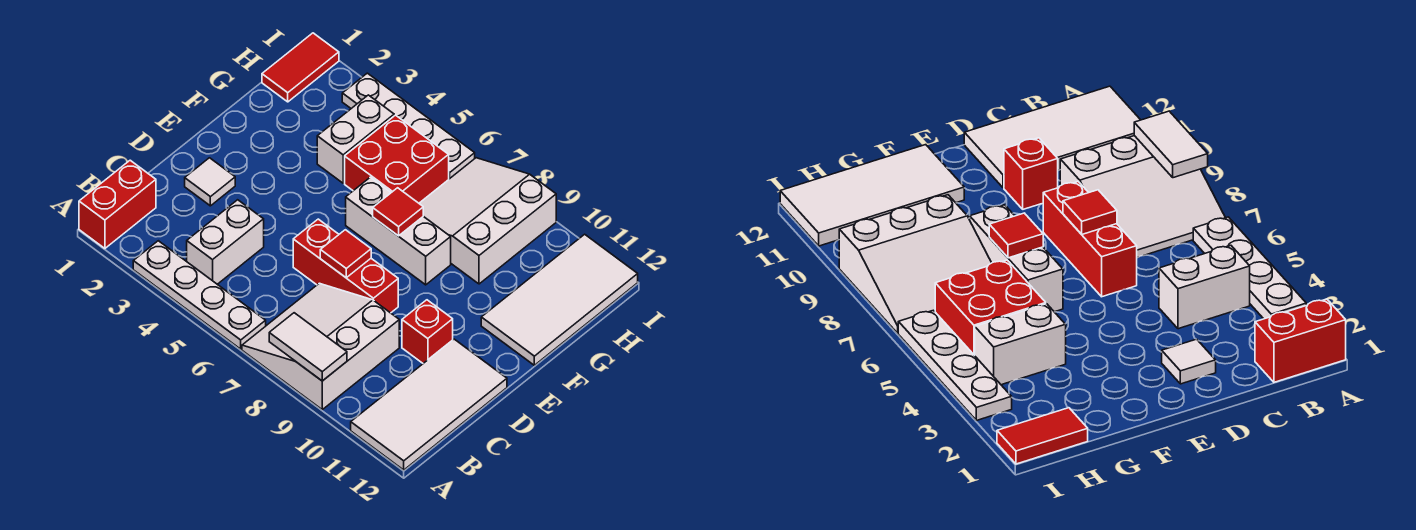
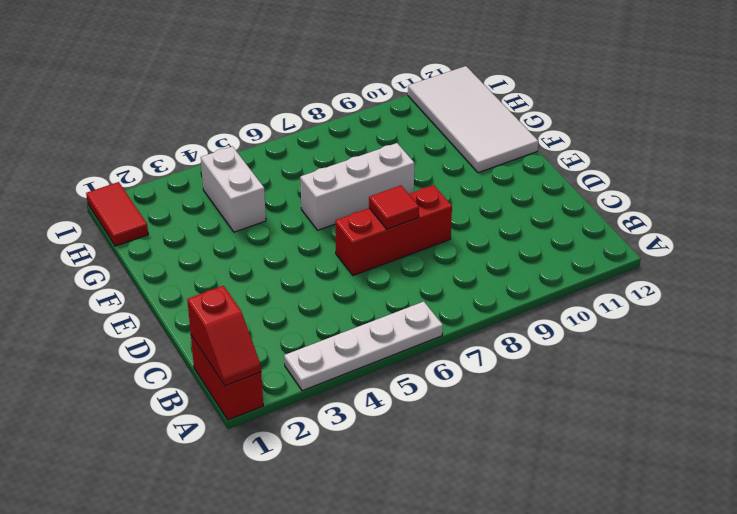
red 1x2 slope [187,286,261,386] -> none
none -> white 3x3 slope [242,283,399,409]
none -> white 2x4 tile [351,339,507,470]
none -> white 1x2 brick [187,200,264,284]

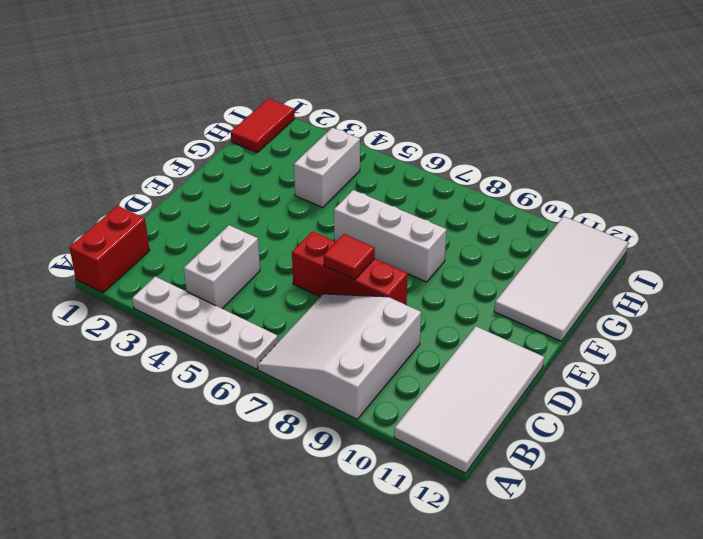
none -> white 1x1 tile [185,158,235,206]
none -> red 1x1 brick [402,300,453,363]
none -> red 2x2 brick [345,115,449,203]

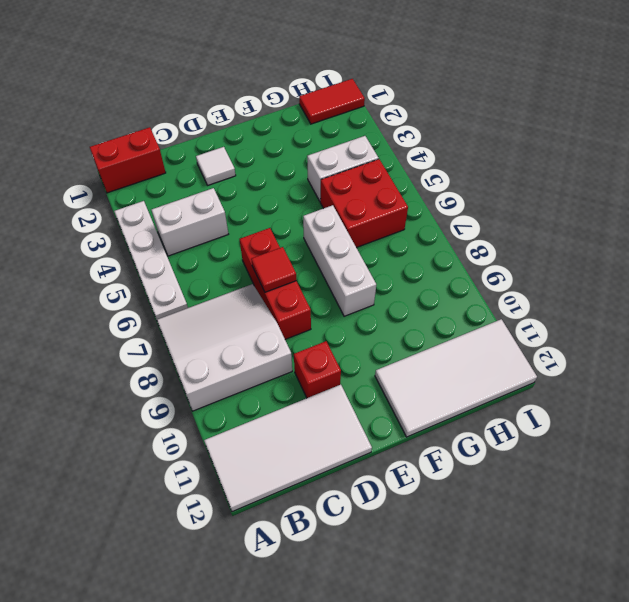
none -> white 3x3 slope [419,158,556,284]
none -> white 1x4 plate [342,73,475,179]
none -> white 1x2 tile [269,313,347,381]

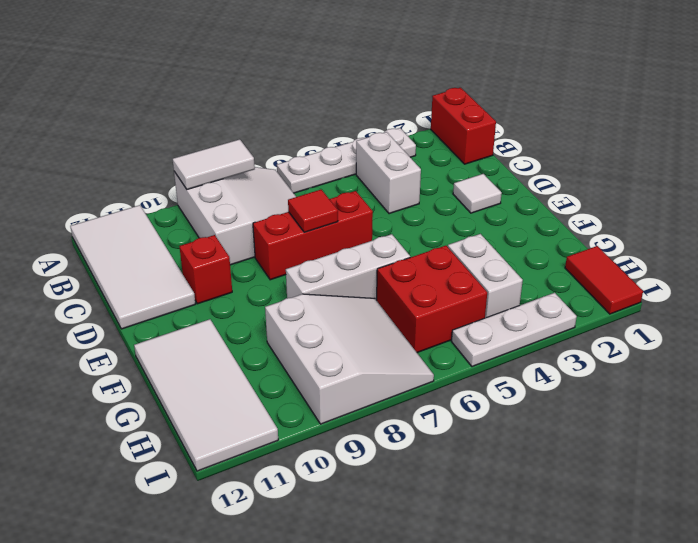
white 1x3 plate [451,293,577,367] -> white 1x4 plate [342,73,475,179]
none -> red 1x1 tile [373,188,423,236]

